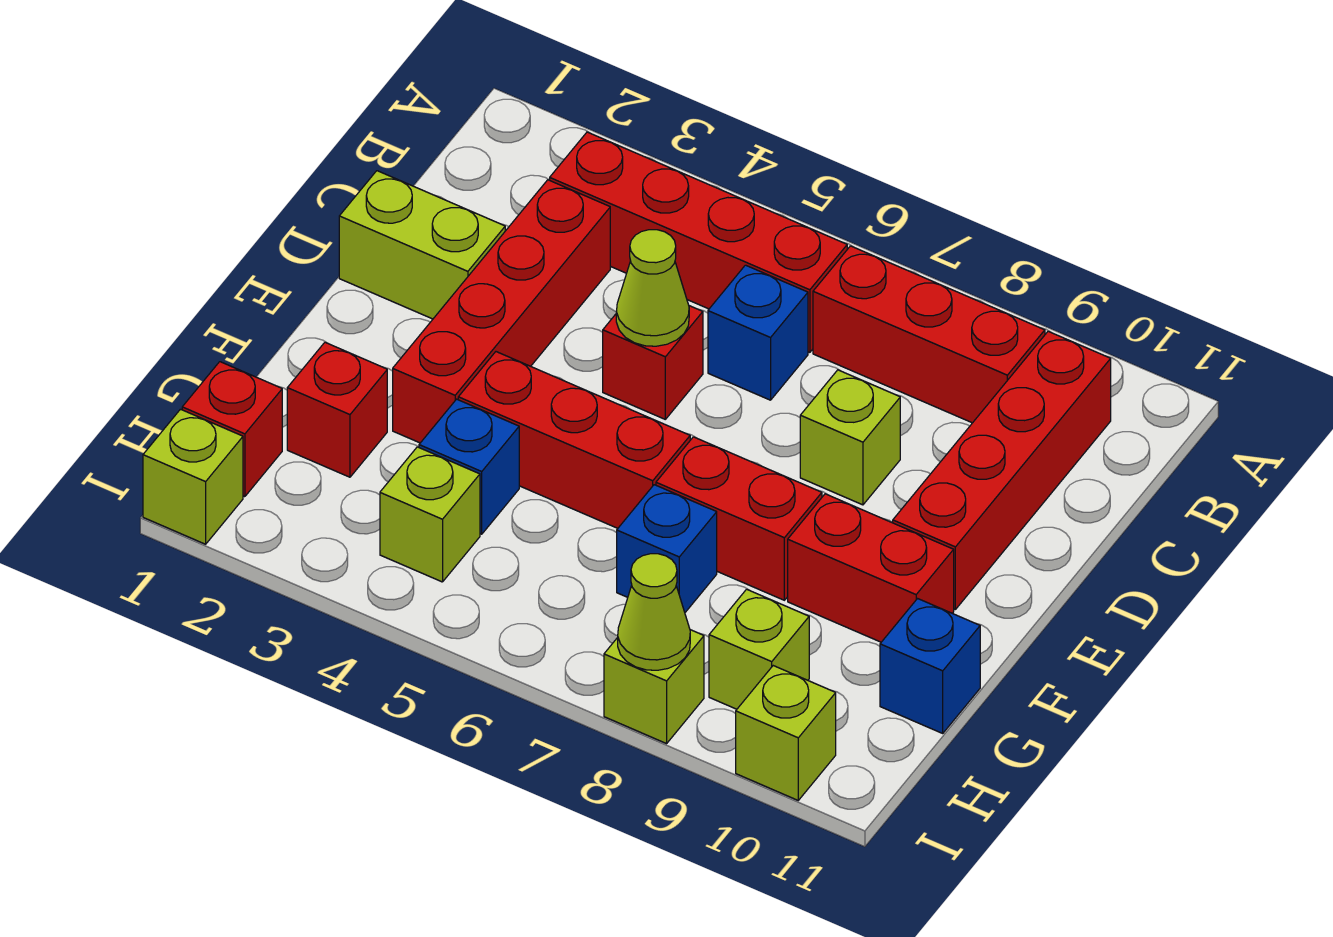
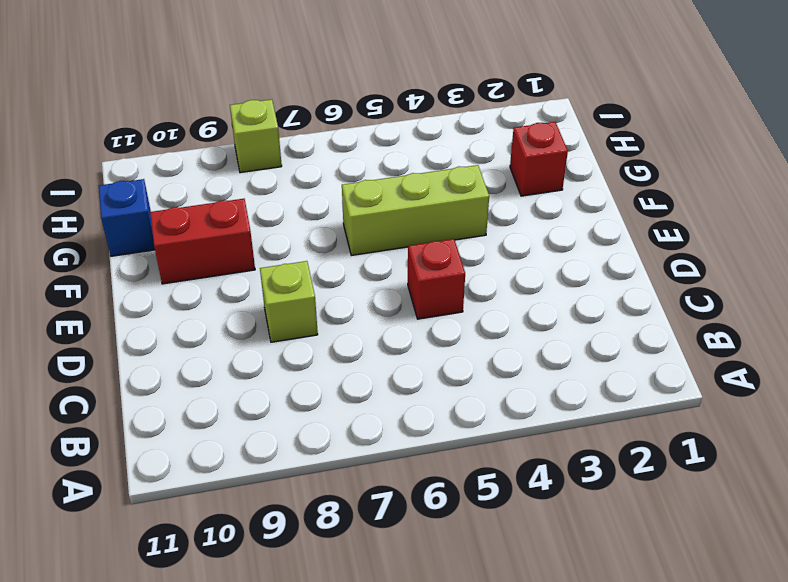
lime 1x3 brick [342,165,489,256] -> red 1x3 brick [458,352,690,528]
none -> red 1x4 brick [550,132,847,352]
none -> red 1x3 brick [813,246,1045,423]
none -> red 1x4 brick [893,331,1111,609]

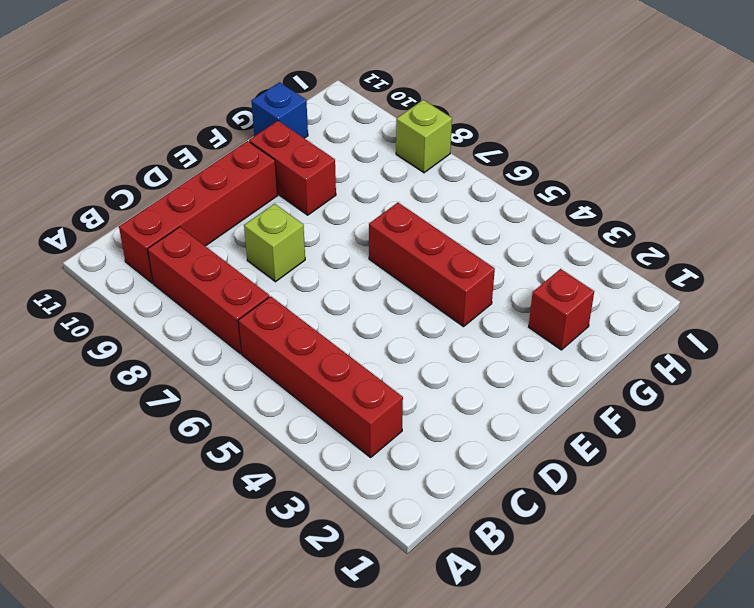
none -> red 1x4 brick [393,180,610,443]
none -> blue 1x1 brick [708,265,808,400]
none -> lime 1x2 brick [339,171,505,319]

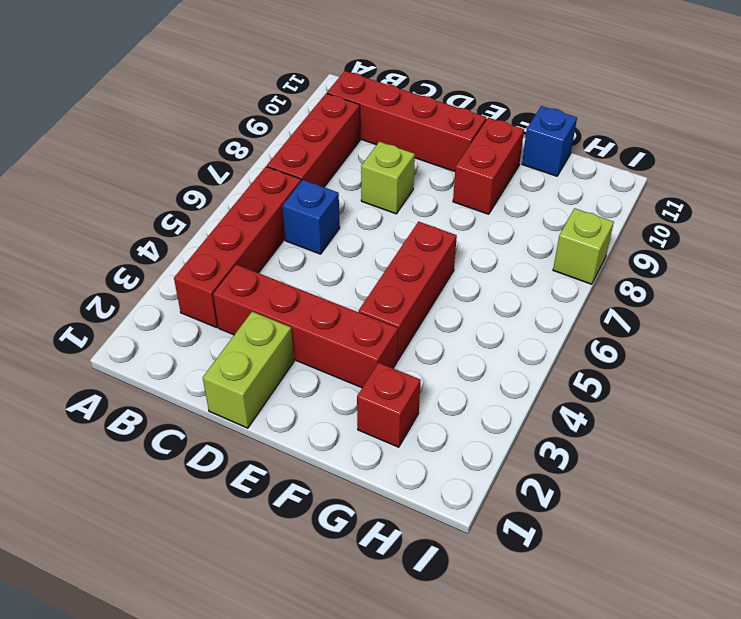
none -> red 1x1 brick [603,306,703,419]
none -> red 1x2 brick [656,437,822,600]
none -> blue 1x1 brick [419,399,519,534]

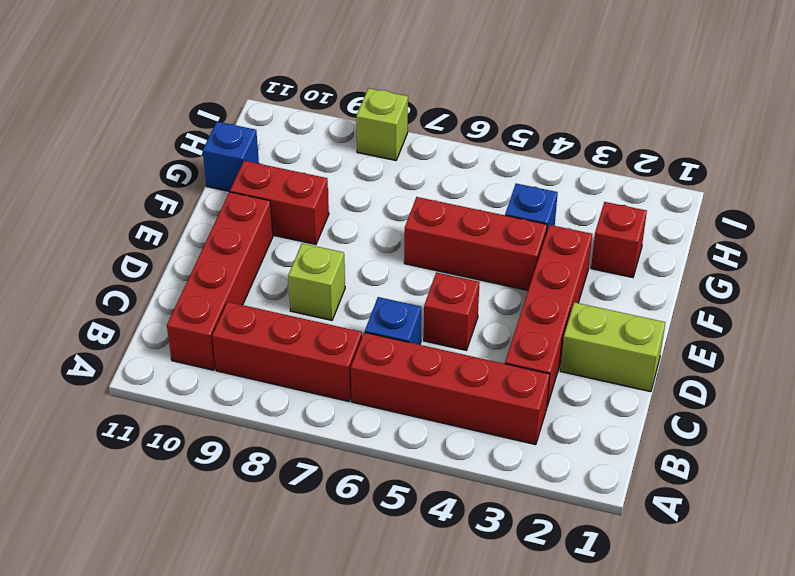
none -> red 1x2 brick [656,437,822,600]
none -> blue 1x1 brick [617,485,717,612]
none -> red 1x1 brick [182,362,282,497]

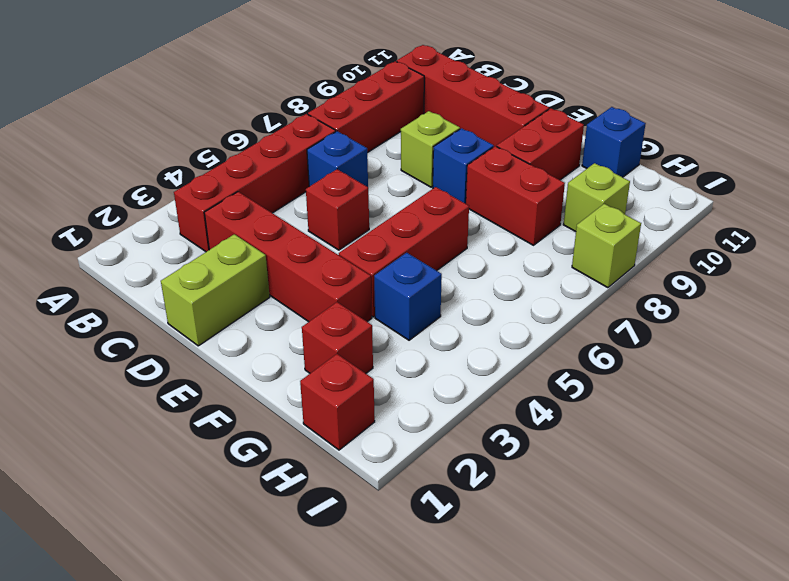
blue 1x1 brick [433,128,494,204] -> blue 1x1 brick moved to [617,485,717,612]
red 1x2 brick [466,146,565,245] -> red 1x2 brick turned to [656,437,822,600]
none -> lime 1x1 brick [380,447,480,582]
none -> lime 1x1 brick [143,409,243,544]
none -> lime 1x1 brick [736,666,836,800]

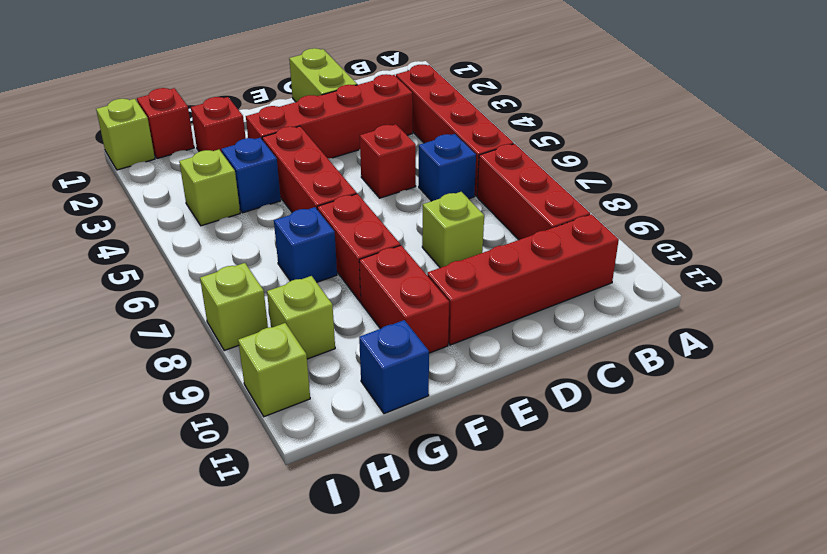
none -> lime 1x1 cone [616,230,689,346]
none -> lime 1x1 cone [618,554,690,670]

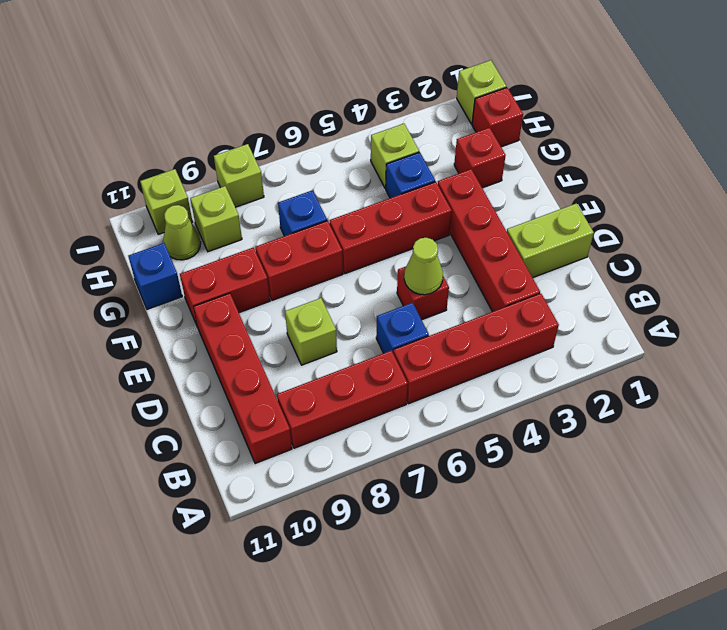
lime 1x1 cone [163,205,201,260] -> lime 1x1 cone moved to [618,554,690,670]

